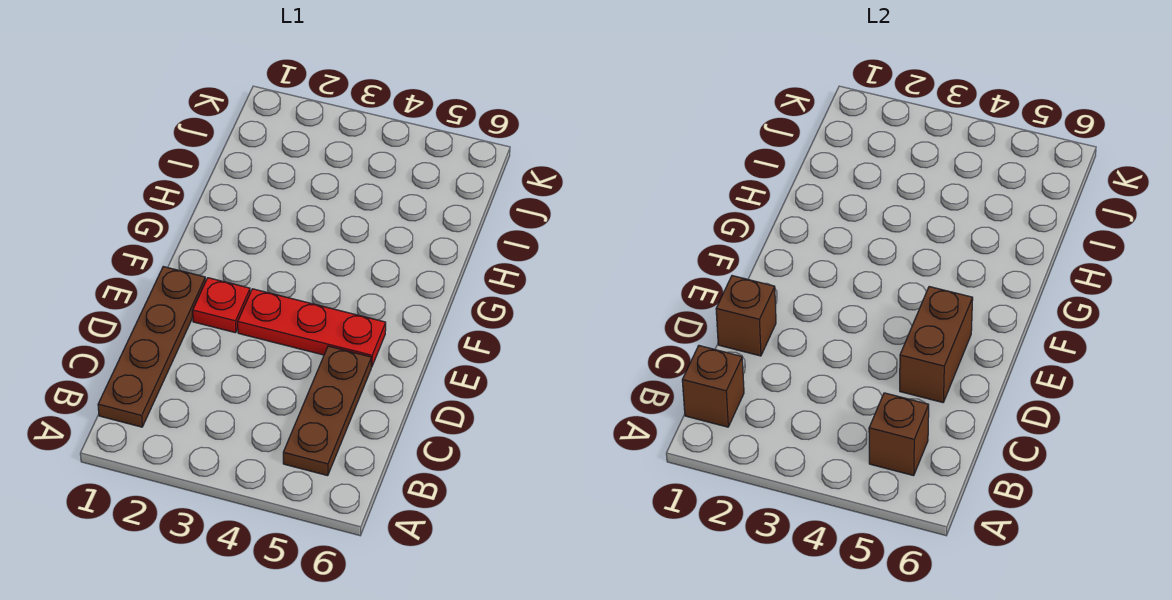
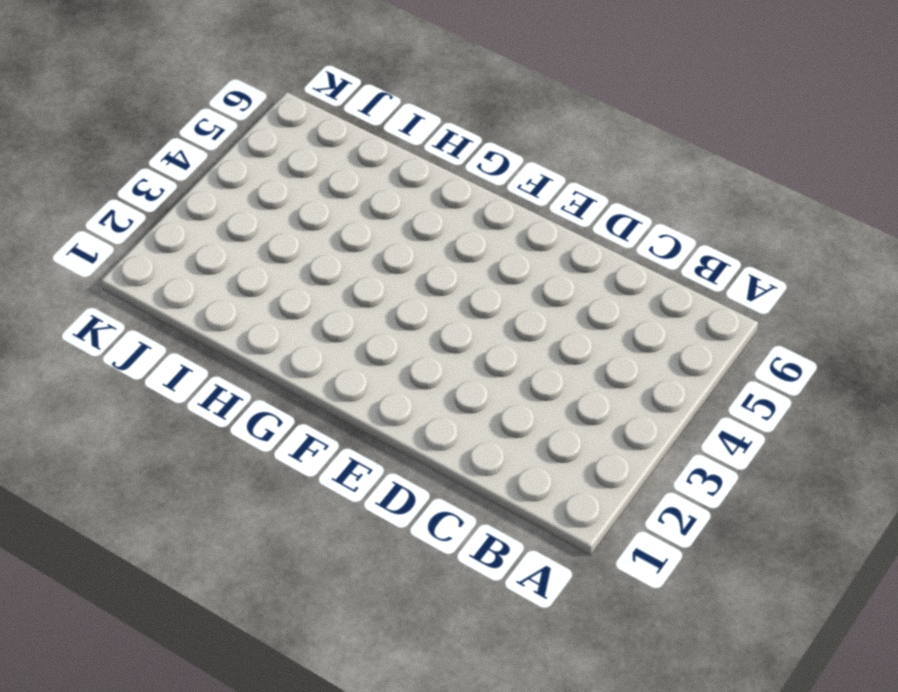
none -> brown 1x4 plate [98,267,206,427]
none -> brown 1x3 plate [283,346,372,476]

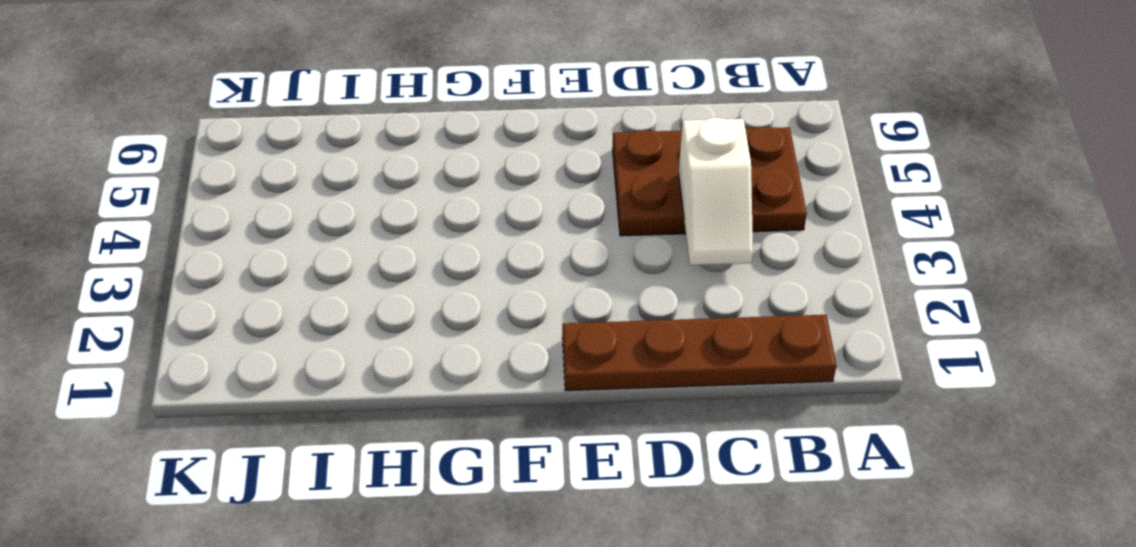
brown 2x3 plate [612,127,807,236] -> brown 1x3 plate [283,346,372,476]
white 1x2 slope [679,118,753,265] -> none
none -> red 1x1 plate [193,278,250,333]
none -> red 1x3 plate [238,289,386,367]

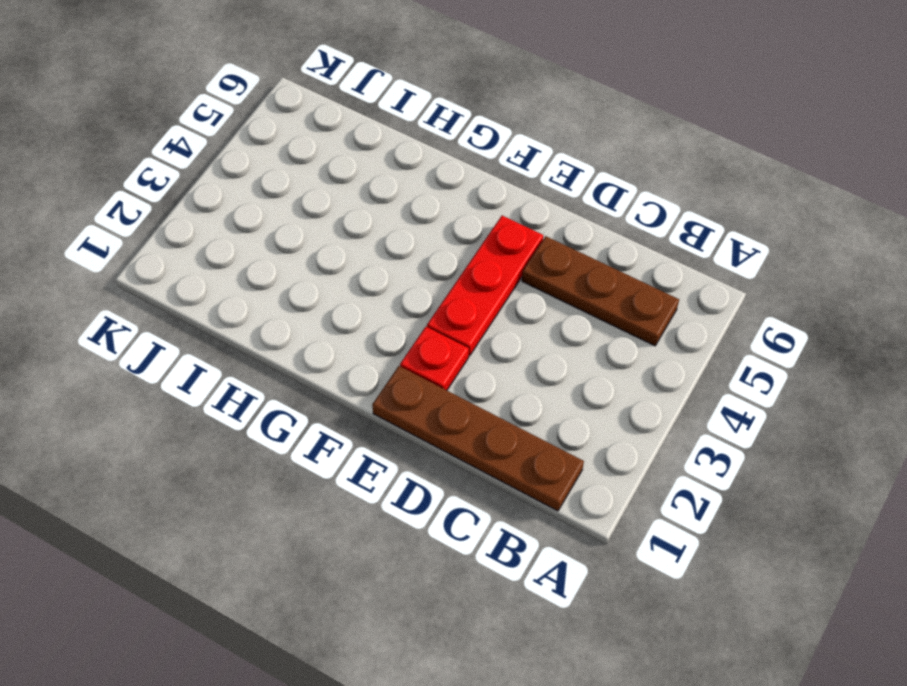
none -> brown 1x1 brick [682,346,744,427]
none -> brown 1x1 brick [869,393,929,476]

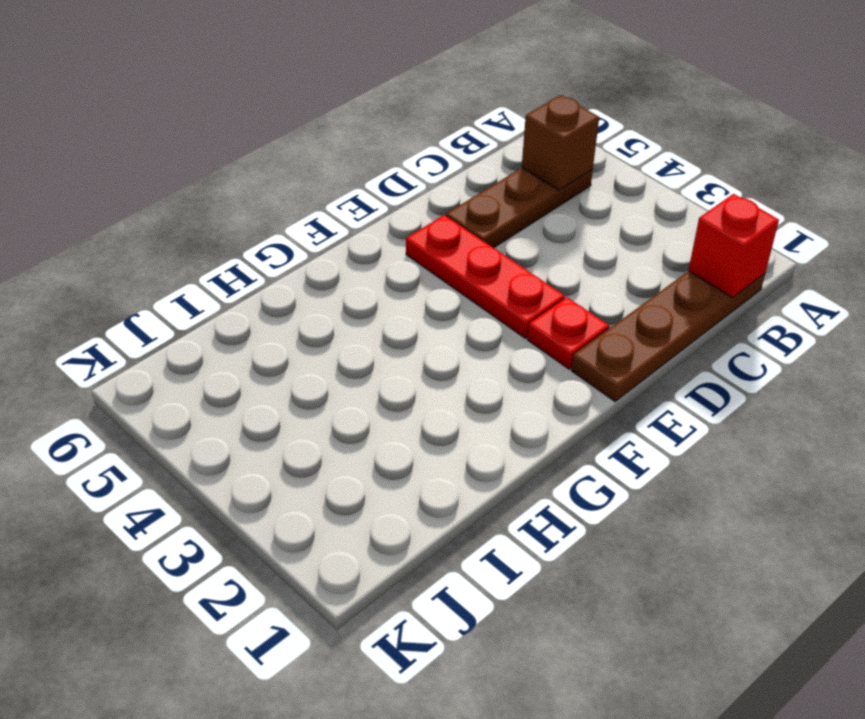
red 1x1 brick [688,194,779,297] -> brown 1x1 brick [682,346,744,427]
none -> brown 1x1 brick [716,276,776,356]
none -> brown 1x2 brick [900,287,973,402]

